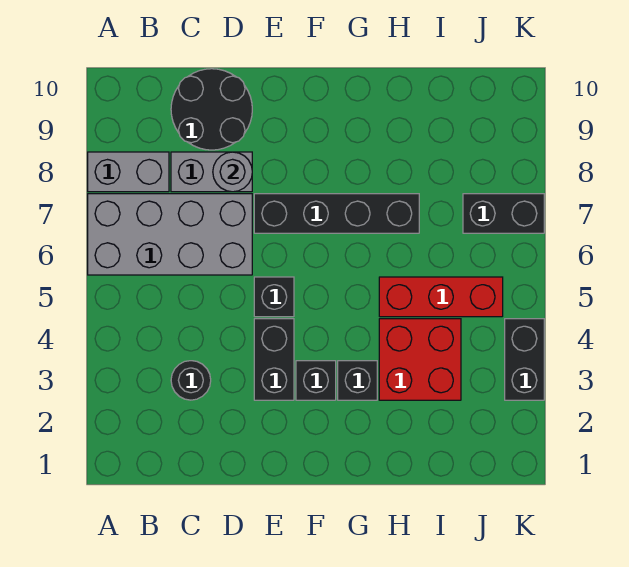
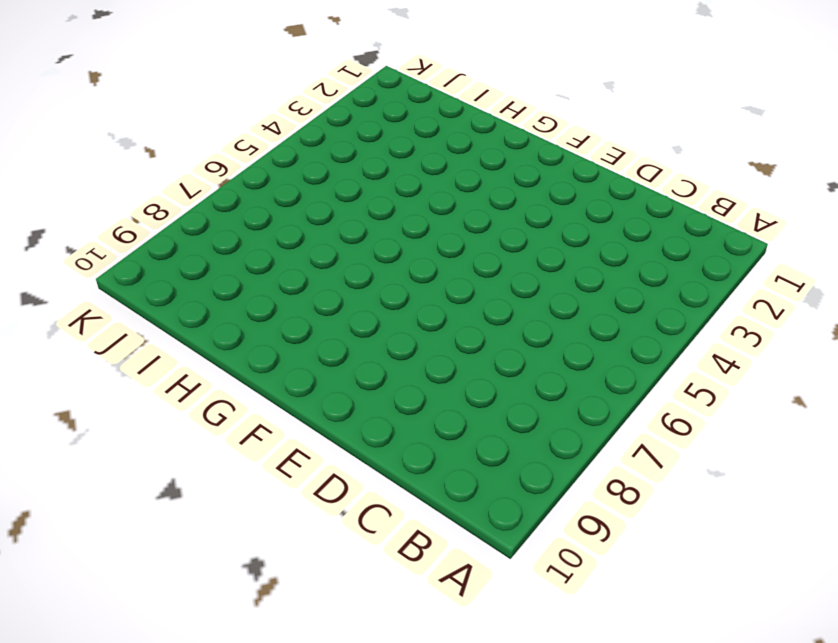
none -> grey 2x4 brick [88,194,252,275]
none -> grey 1x2 brick [88,152,169,192]
none -> black 1x1 round brick [171,361,211,400]

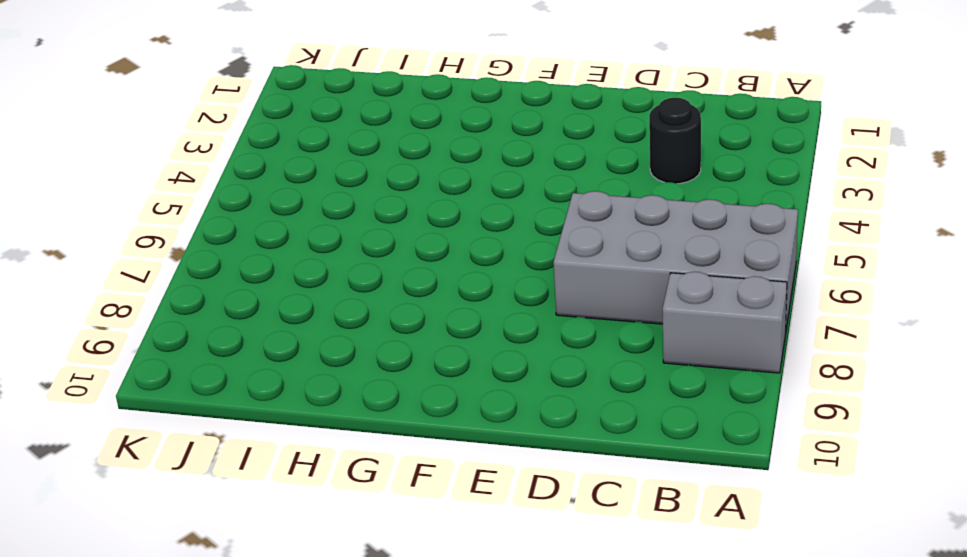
none -> grey 1x2 brick [171,152,252,192]
none -> black 2x2 round brick [171,69,252,150]
none -> black 1x2 brick [254,319,294,400]

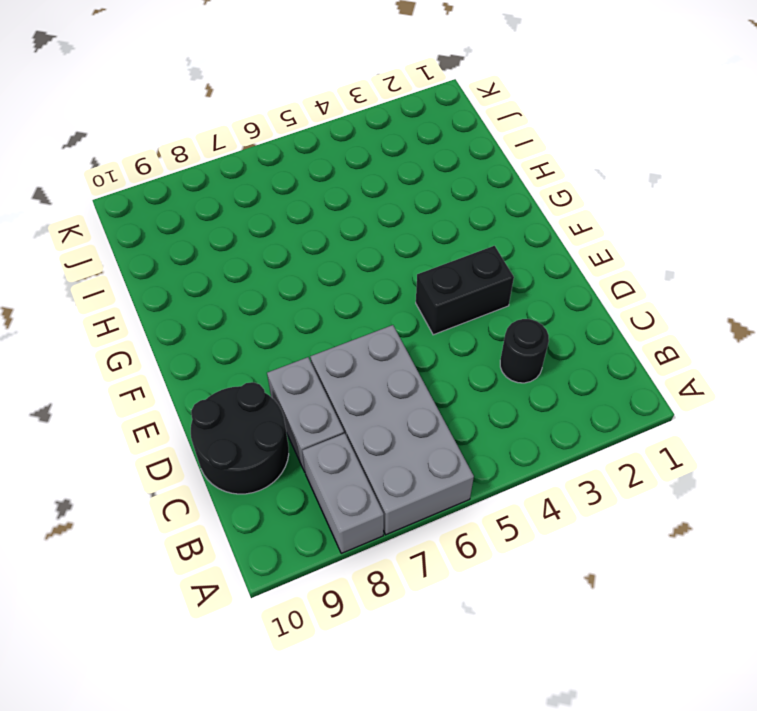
none -> black 1x1 brick [254,277,294,317]
none -> black 1x4 brick [254,194,419,233]
none -> black 1x1 brick [296,361,336,400]

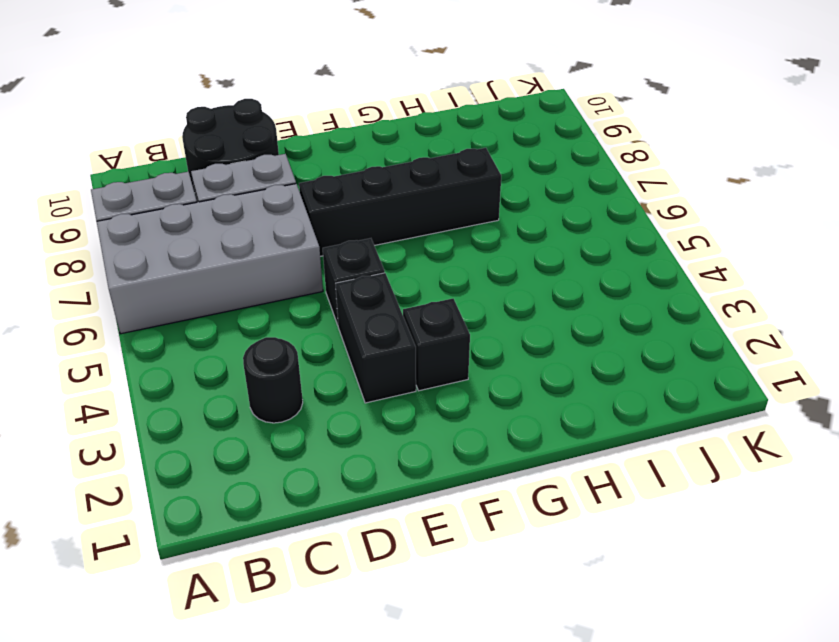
none -> black 1x1 brick [338,361,377,400]
none -> red 2x2 brick [379,319,461,400]
none -> red 1x3 brick [379,277,503,317]

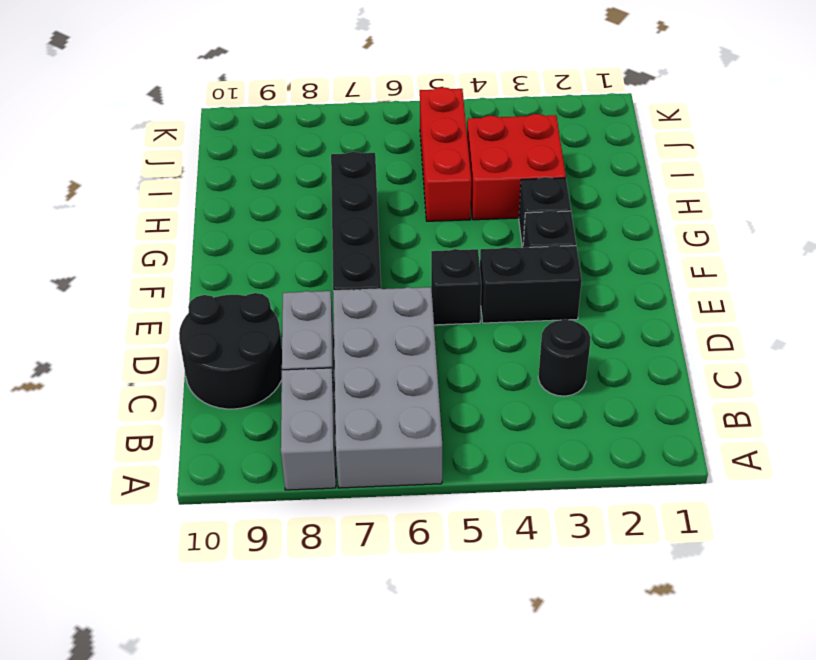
none -> black 1x2 brick [463,194,544,233]
none -> black 1x2 brick [505,319,544,400]
none -> grey 1x1 round brick [213,152,252,192]

